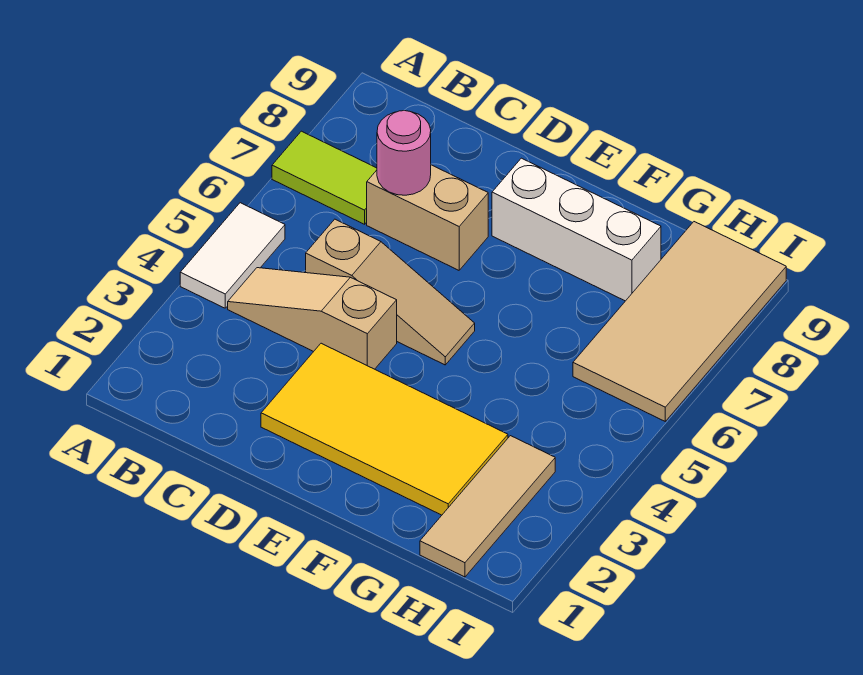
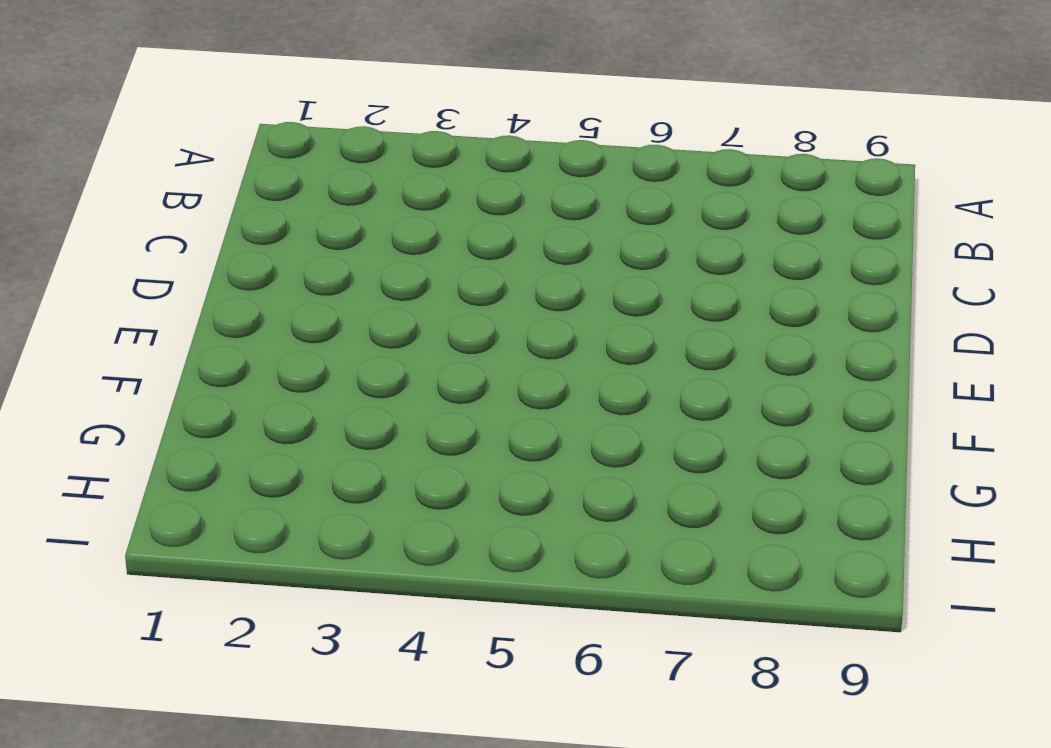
none -> white 1x2 tile [180,203,285,308]
none -> lime 1x2 tile [272,131,377,224]

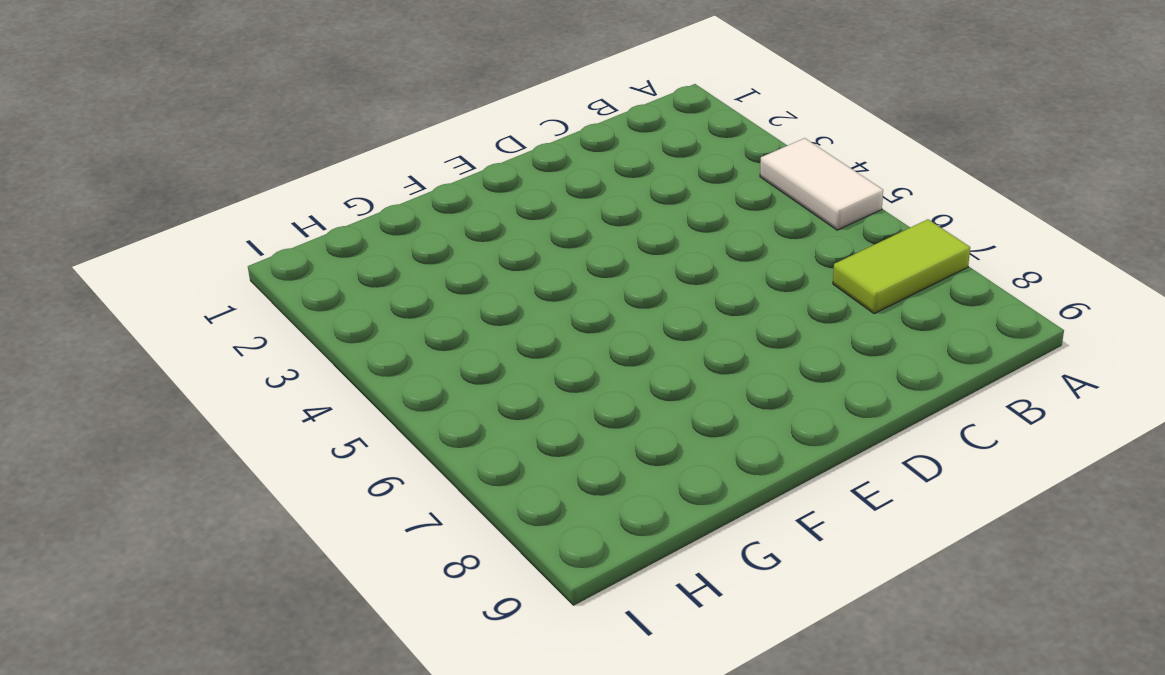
none -> tan 1x3 slope [228,268,397,369]
none -> tan 1x3 slope [306,219,475,365]

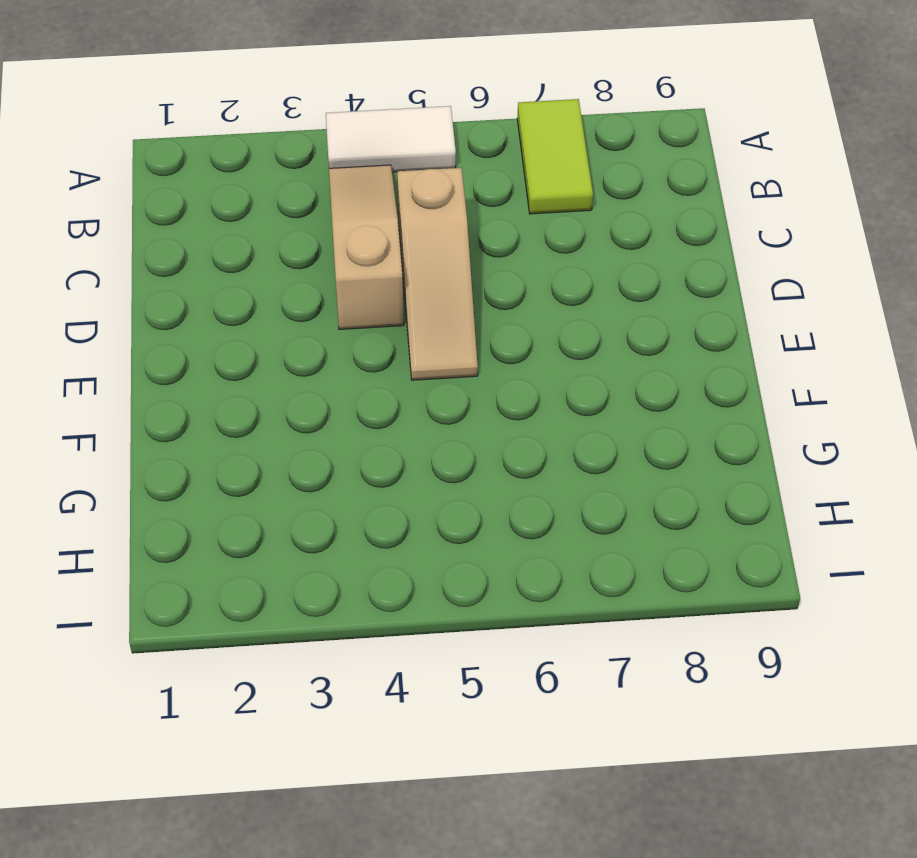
none -> tan 1x2 brick [367,165,488,270]
none -> yellow 2x4 tile [261,343,508,515]

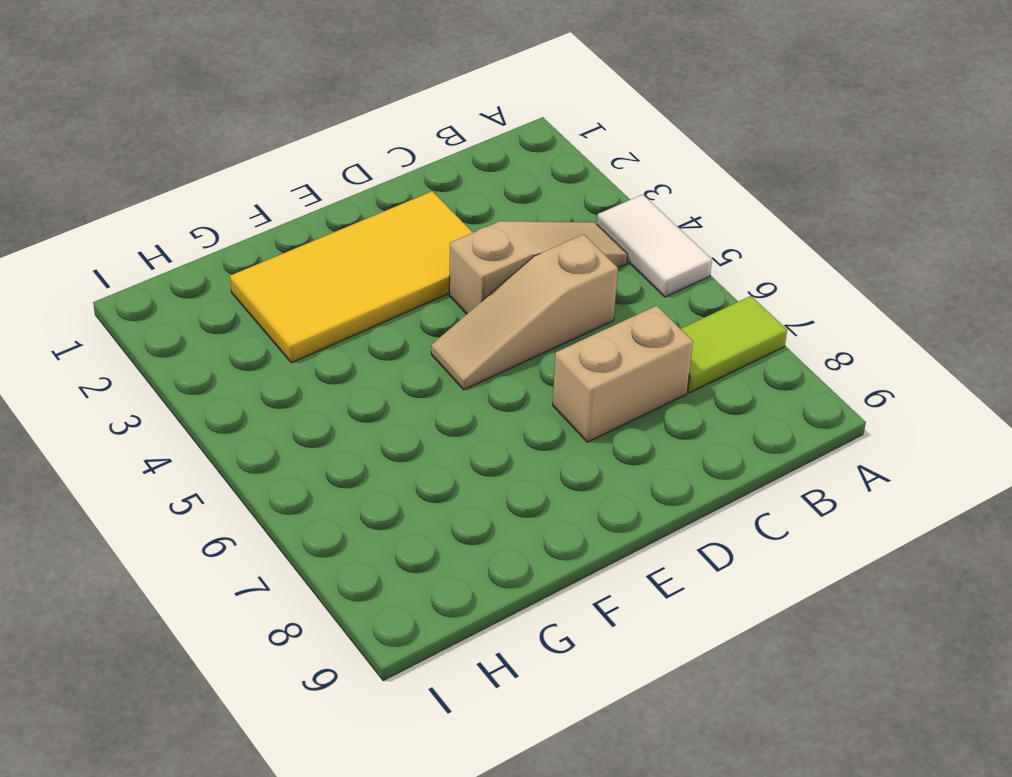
none -> white 1x3 brick [492,158,661,301]
none -> tan 1x3 tile [420,436,555,577]

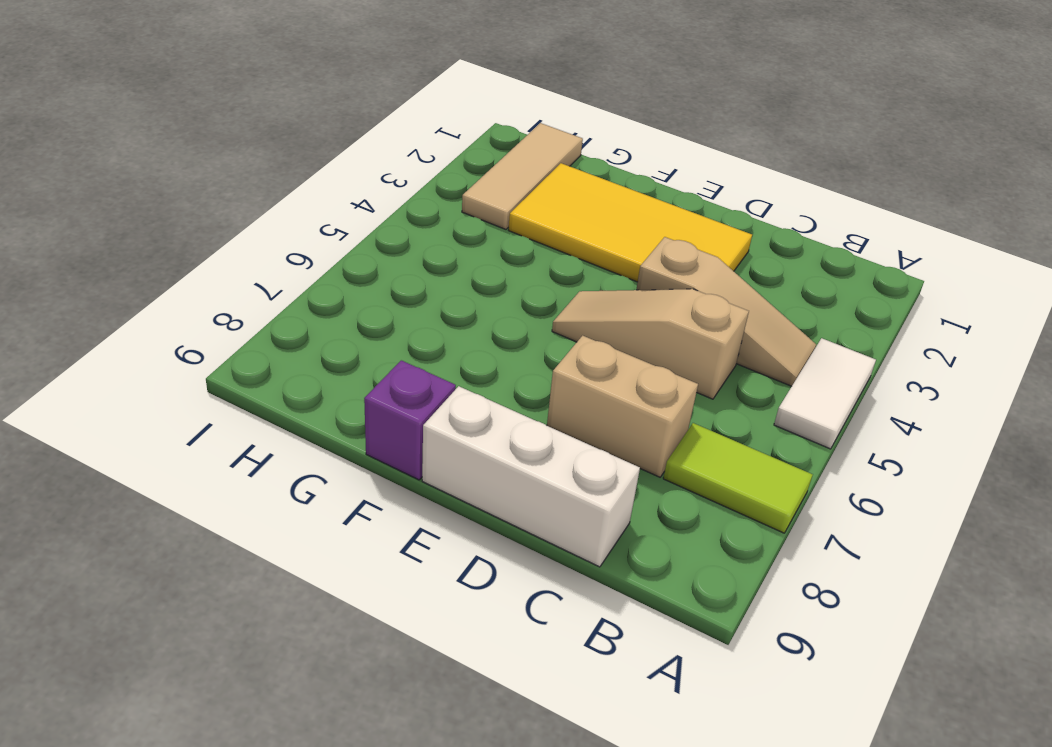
white 1x3 brick [422,386,640,567] -> white 1x3 brick moved to [492,158,661,301]
purple 1x1 brick [364,360,456,480] -> none
none -> tan 2x4 tile [573,222,786,421]
none -> pink 1x1 round brick [377,111,431,195]

